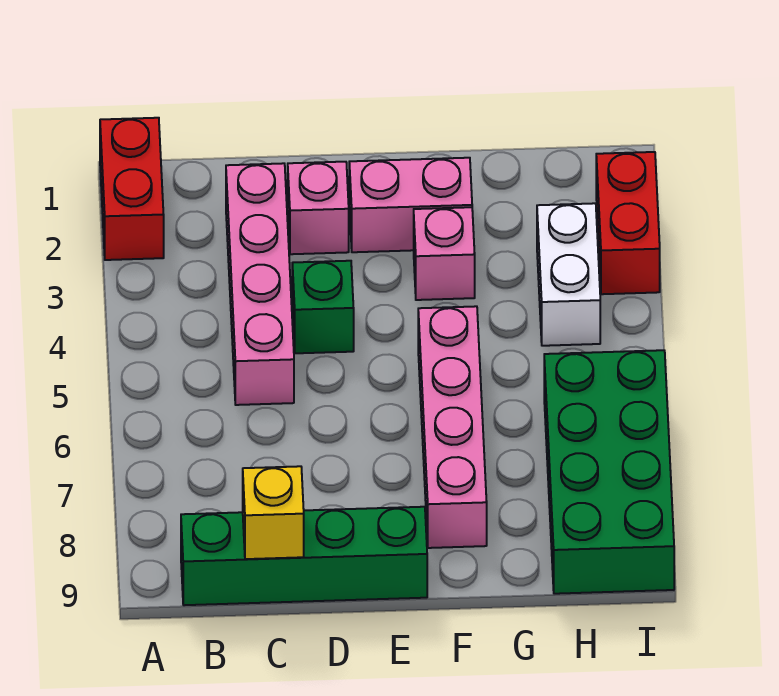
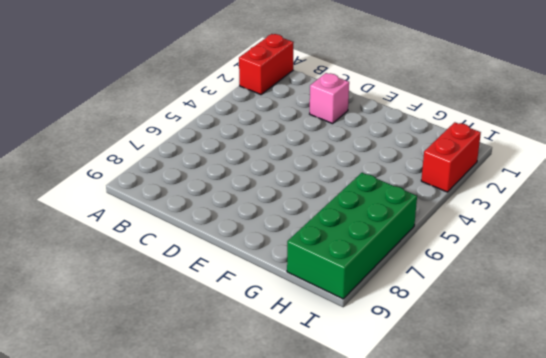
none -> green 1x4 brick [181,507,427,605]
none -> pink 1x4 brick [226,163,294,405]
none -> green 1x1 brick [292,261,354,353]

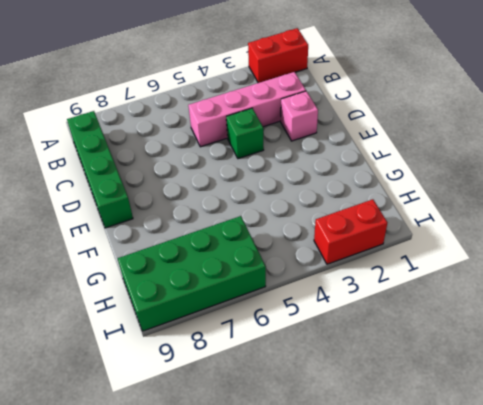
none -> pink 1x2 brick [349,158,472,252]
none -> pink 1x1 brick [414,207,475,300]
none -> pink 1x4 brick [418,306,487,548]

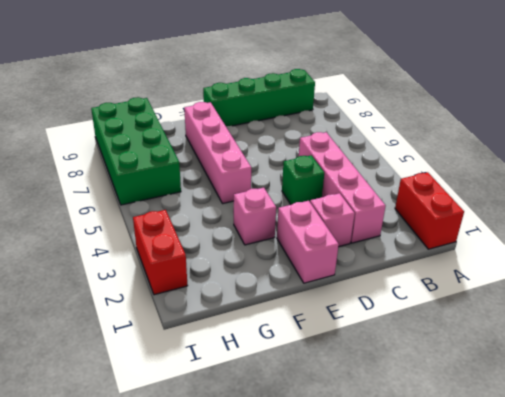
pink 1x2 brick [277,201,339,283] -> pink 1x2 brick turned to [349,158,472,252]
none -> white 1x2 brick [537,203,600,346]
none -> yellow 1x1 brick [243,466,304,559]

